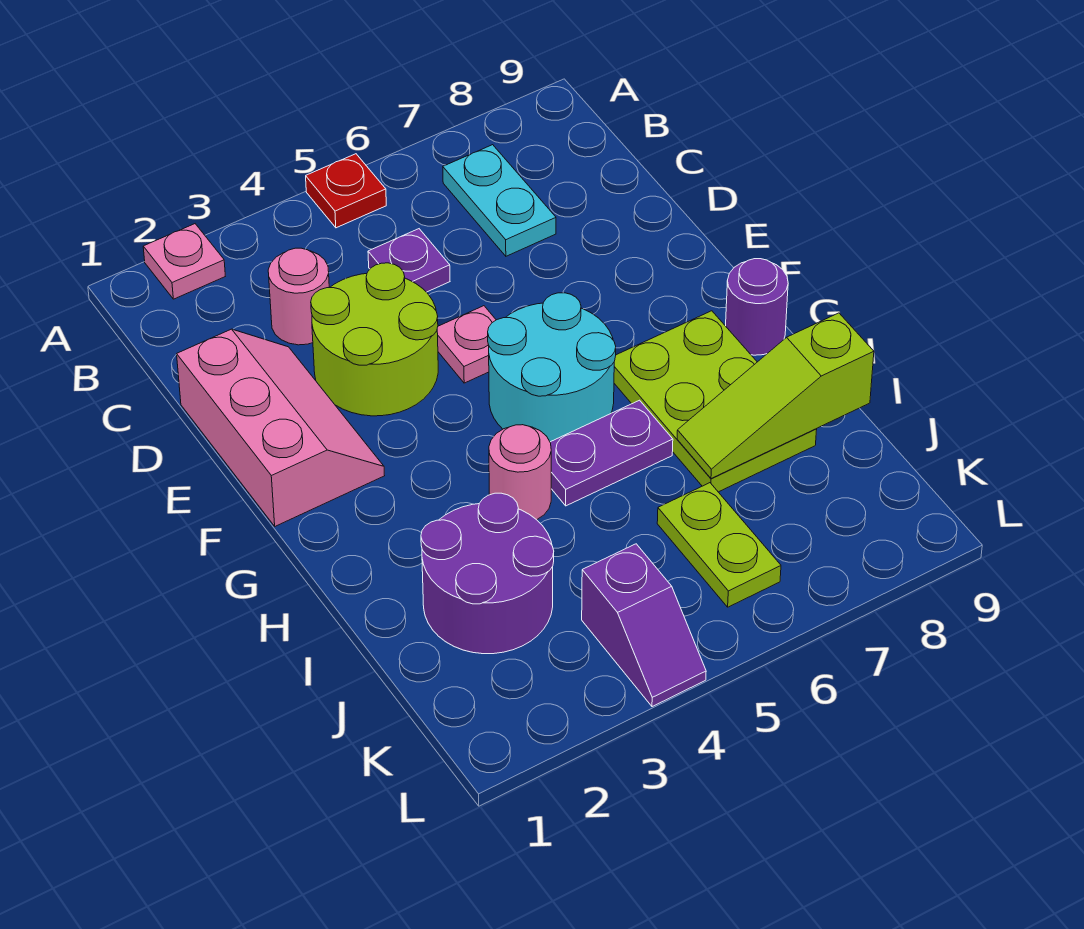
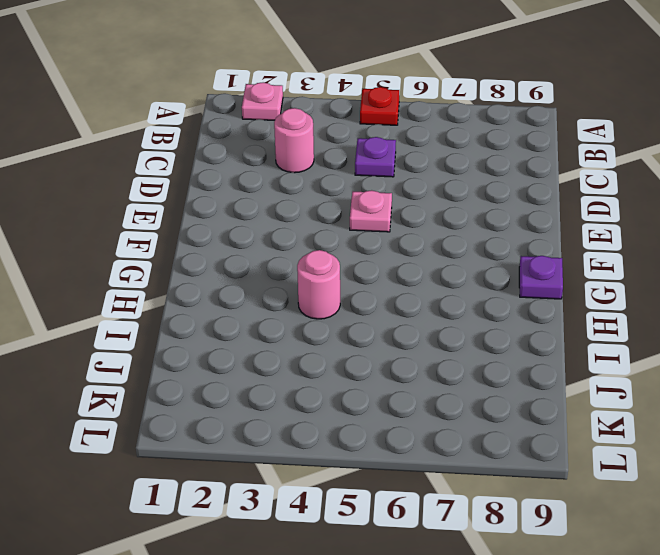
purple 1x1 plate [519,256,563,299] -> purple 1x1 round brick [726,259,788,355]
none -> cyan 1x2 plate [443,145,556,256]
none -> pink 2x3 slope [177,329,385,526]
none -> lime 2x2 round brick [311,263,438,416]

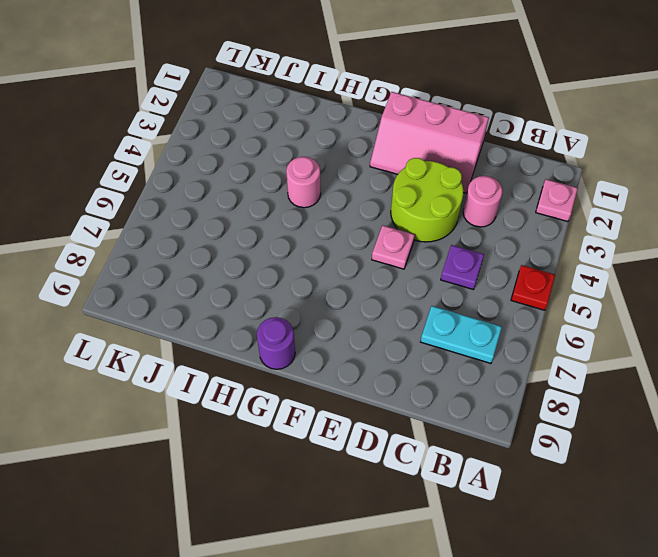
none -> cyan 2x2 round brick [488,293,616,442]
none -> lime 2x3 plate [614,311,817,492]
none -> purple 1x2 plate [550,400,673,506]

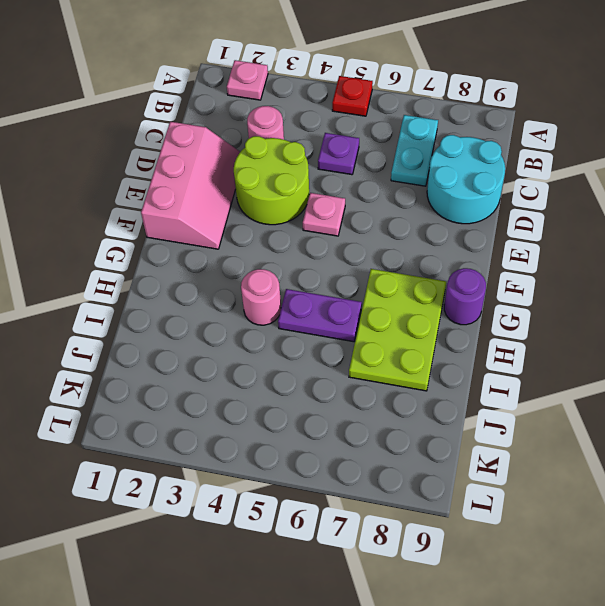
cyan 2x2 round brick [427,135,505,224] -> cyan 2x2 round brick moved to [488,293,616,442]
none -> purple 2x2 round brick [421,493,554,654]
none -> lime 1x2 plate [657,483,781,607]
none -> purple 1x2 slope [582,544,706,707]

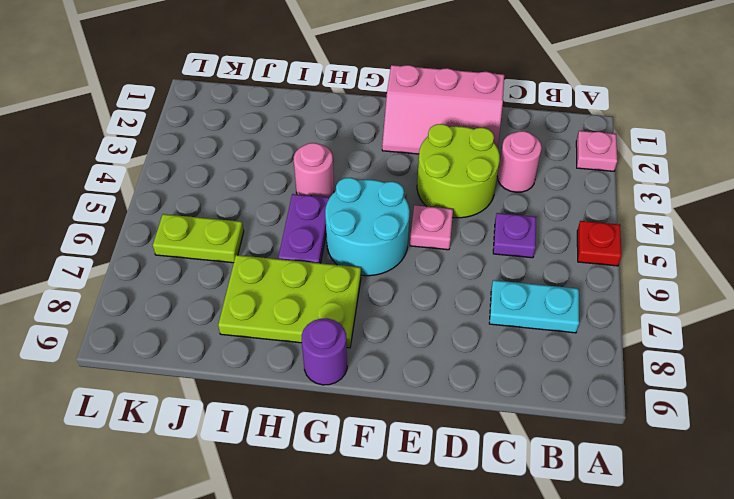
none -> purple 2x2 round brick [421,493,554,654]
none -> purple 1x2 slope [582,544,706,707]
none -> lime 1x3 slope [677,313,874,479]

